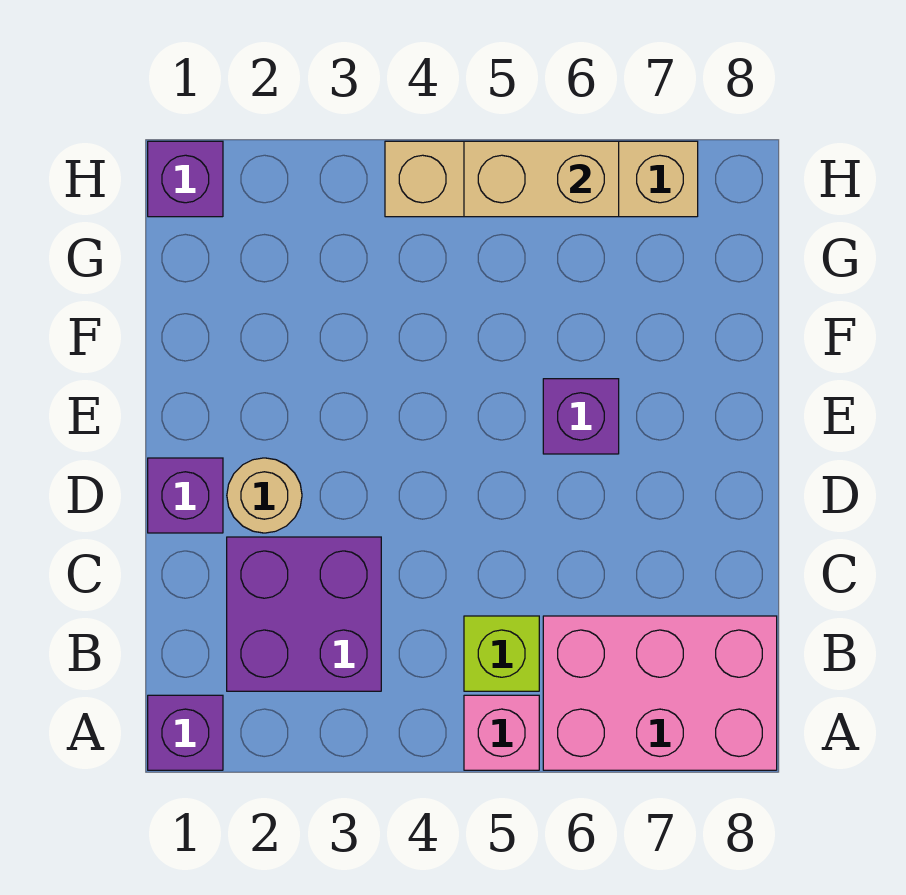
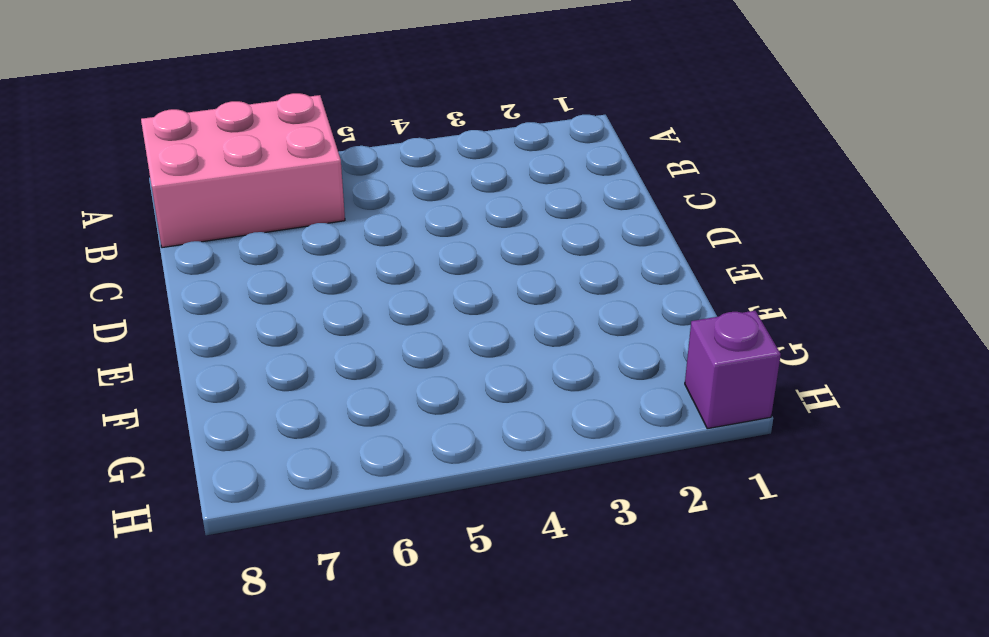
none -> purple 1x1 brick [148,695,223,770]
none -> pink 1x1 brick [464,695,539,770]

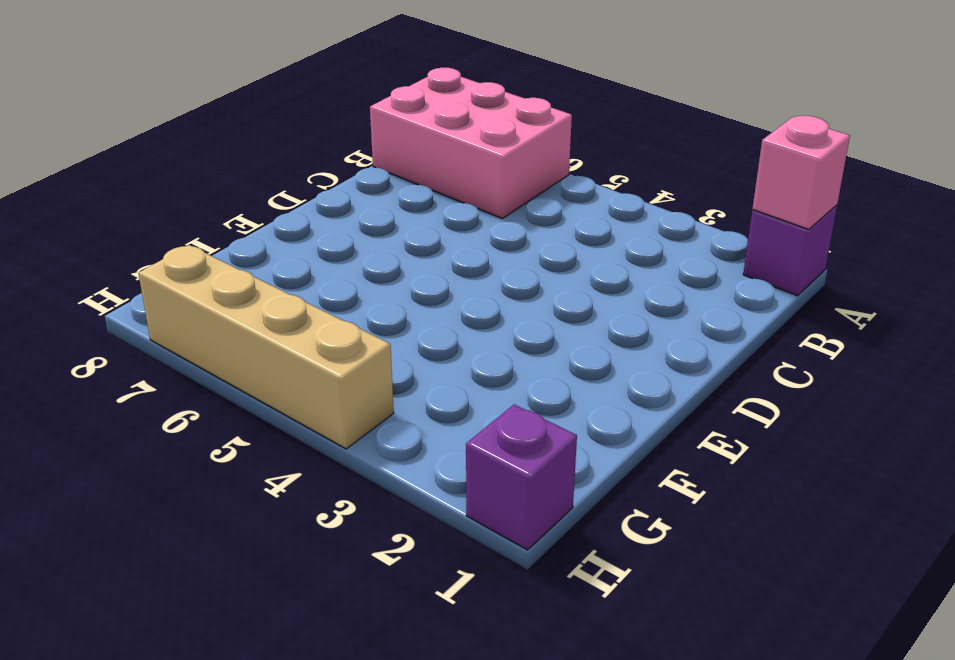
pink 1x1 brick [752,116,850,229] -> pink 1x1 brick moved to [464,695,539,770]
none -> purple 2x2 brick [227,537,381,691]
none -> lime 1x1 brick [464,616,539,691]

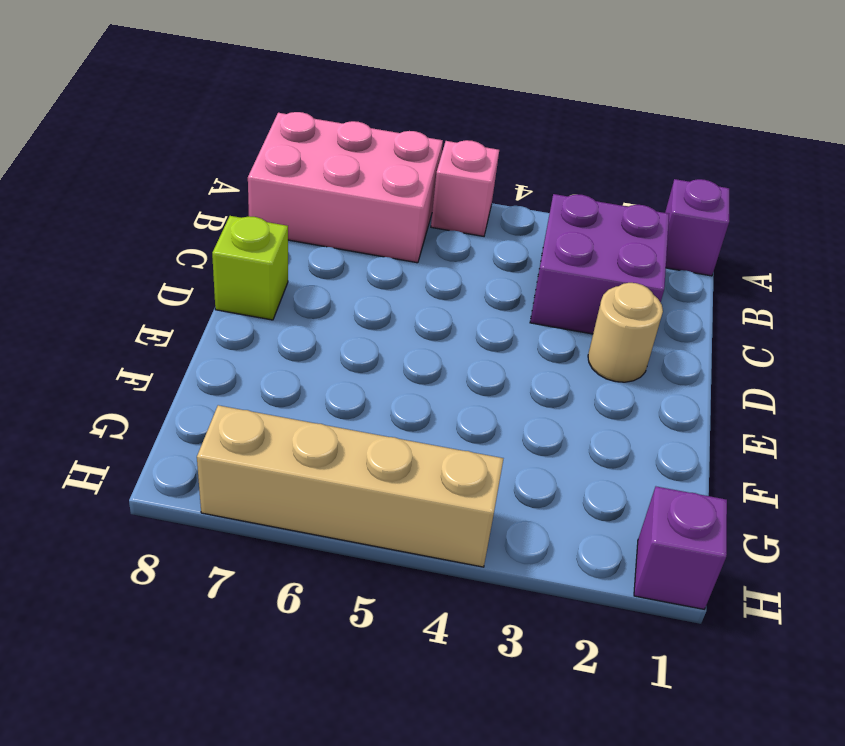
lime 1x1 brick [212,216,288,320] -> lime 1x1 brick moved to [464,616,539,691]
none -> purple 1x1 brick [148,458,223,533]
none -> purple 1x1 brick [543,379,619,454]

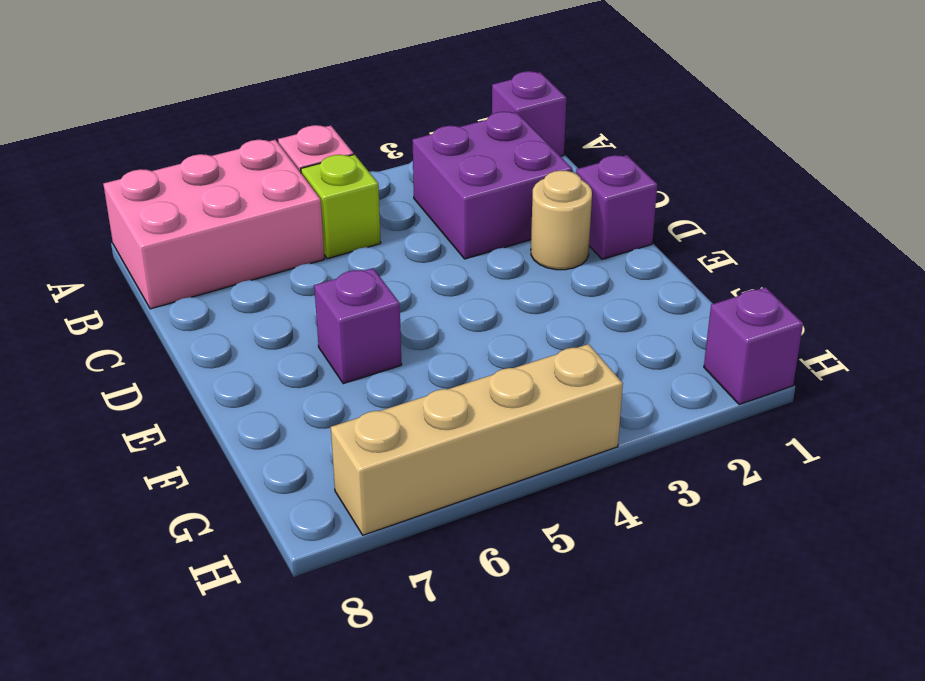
none -> tan 1x2 brick [464,141,619,217]

